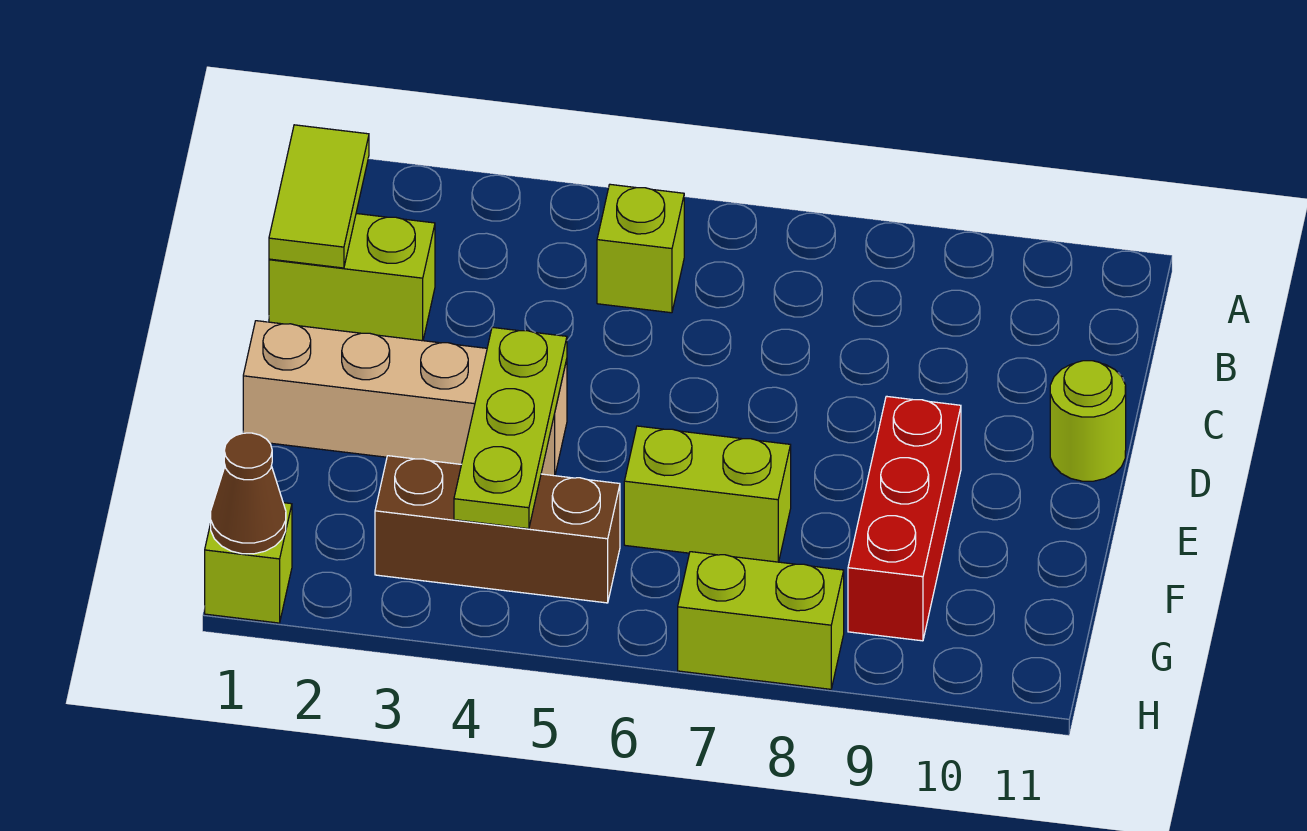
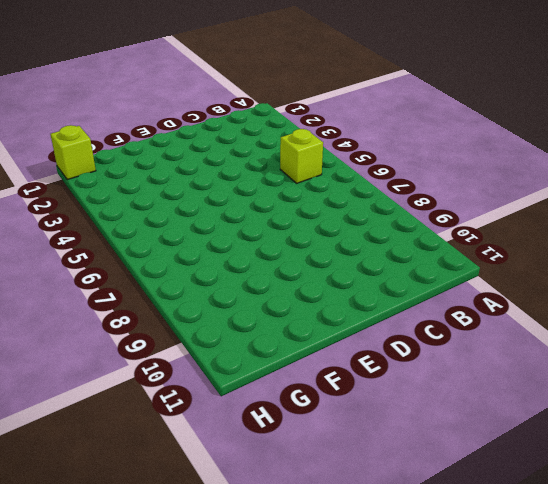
none -> lime 1x2 brick [269,214,435,341]
none -> lime 1x1 round brick [1050,361,1126,481]
none -> tan 1x4 brick [243,321,567,476]

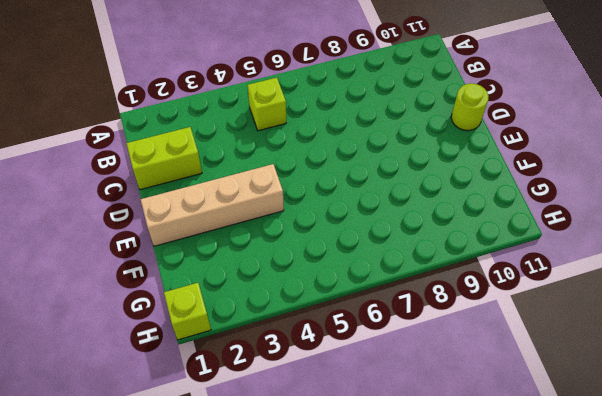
none -> red 1x3 brick [848,396,961,641]
none -> lime 1x2 brick [624,426,791,562]
none -> brown 1x3 brick [375,456,620,603]

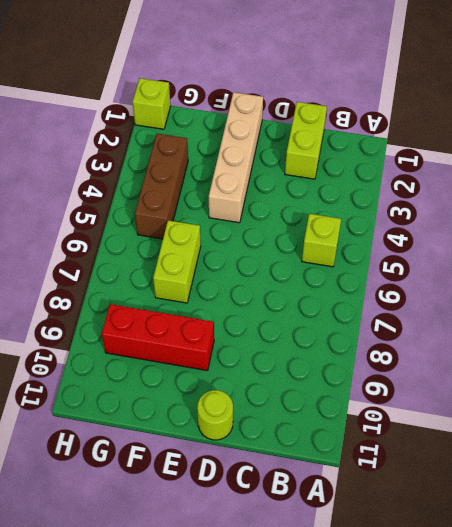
none -> lime 1x2 brick [678,552,844,689]
none -> lime 1x2 tile [269,125,369,268]
none -> lime 1x3 plate [454,327,567,529]

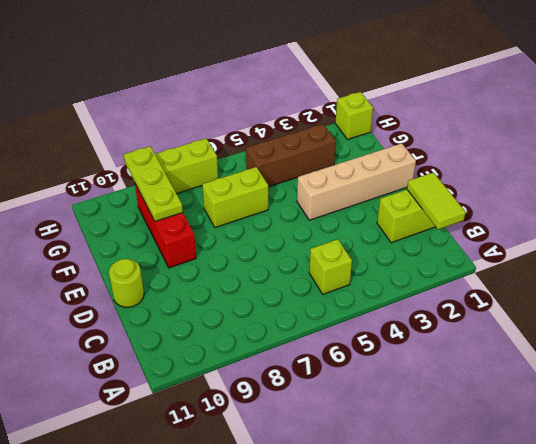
lime 1x3 plate [124,146,183,221] -> lime 1x3 plate moved to [454,327,567,529]
none -> brown 1x1 cone [211,433,286,554]

